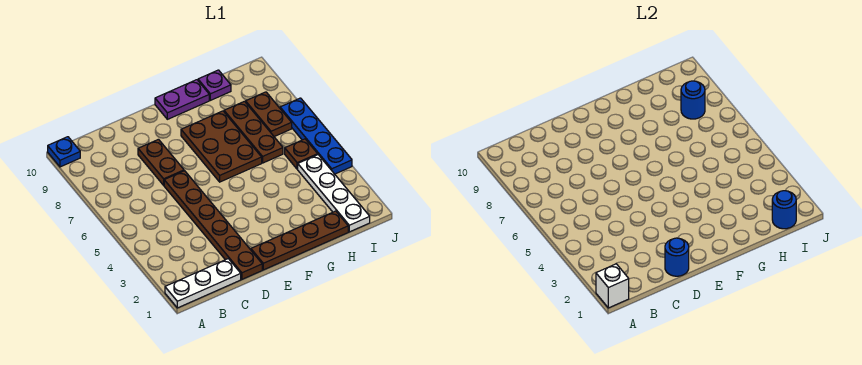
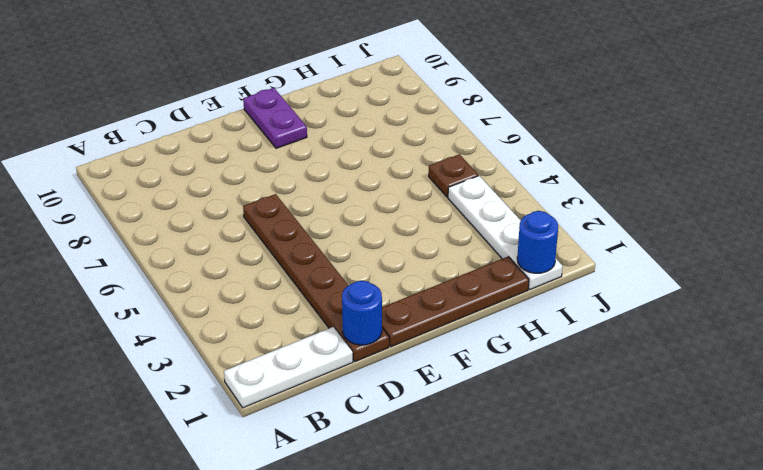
purple 1x2 plate [243,88,307,148] -> purple 1x2 plate turned to [155,80,209,119]
none -> blue 1x1 plate [48,137,80,167]
none -> brown 1x2 plate [138,139,184,185]
none -> brown 2x3 plate [181,111,262,182]

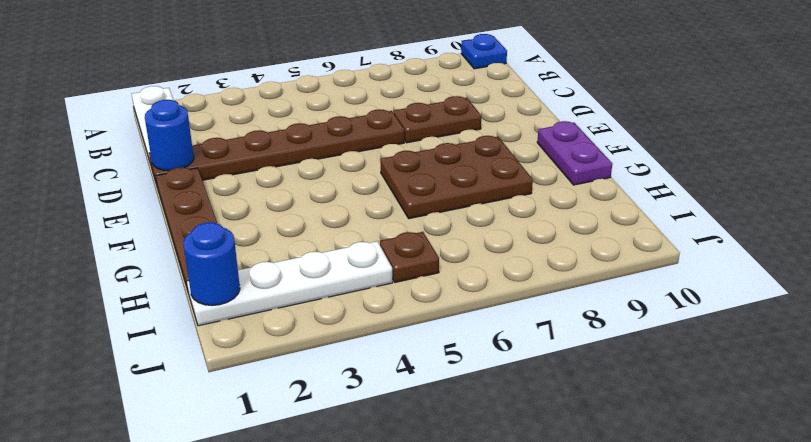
none -> brown 1x3 plate [224,101,283,163]
none -> purple 1x1 plate [198,70,231,100]
none -> brown 1x2 plate [246,92,292,137]

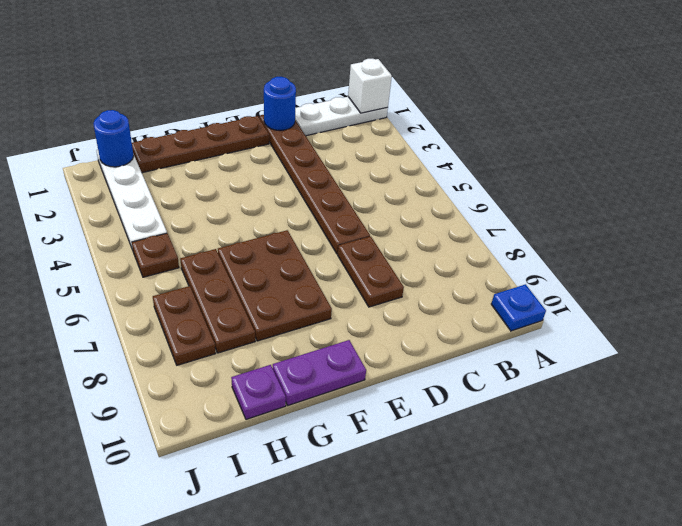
none -> blue 1x4 plate [280,98,352,174]
none -> blue 1x1 round brick [681,81,705,119]

